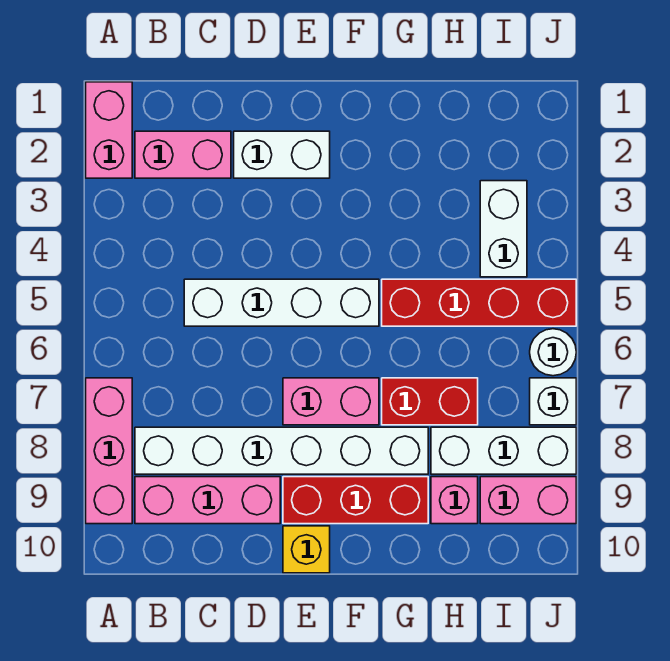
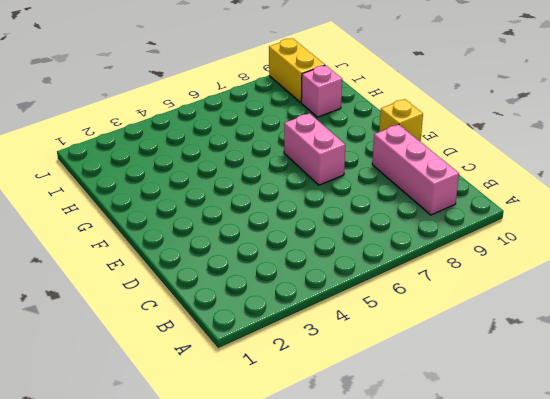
yellow 1x2 brick [269,38,325,102] -> pink 1x2 brick [480,477,576,524]
none -> pink 1x2 brick [86,82,132,178]
none -> pink 1x3 brick [86,378,132,524]
none -> pink 1x2 brick [135,131,231,178]

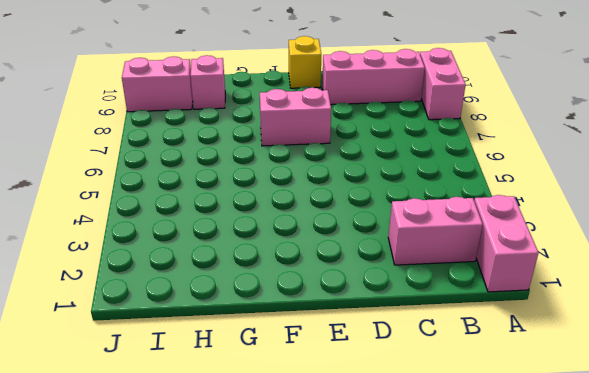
pink 1x2 brick [420,48,466,120] -> pink 1x3 brick [86,378,132,524]
none -> white 1x6 brick [135,427,428,474]
none -> white 1x4 brick [184,279,379,326]
none -> white 1x2 brick [234,131,330,178]

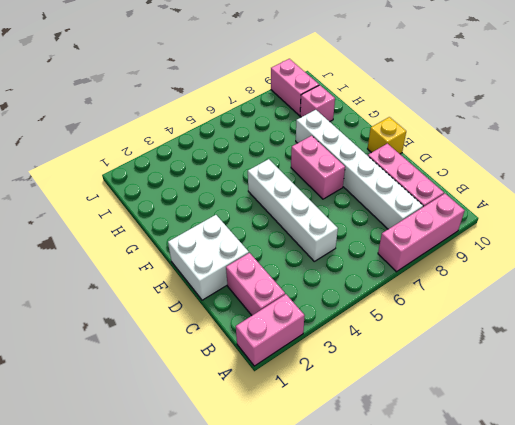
white 2x2 brick [168,215,249,300] -> white 1x2 brick [234,131,330,178]
none -> red 1x3 brick [283,477,428,524]
none -> red 1x4 brick [382,279,576,326]
none -> red 1x2 brick [382,378,478,425]

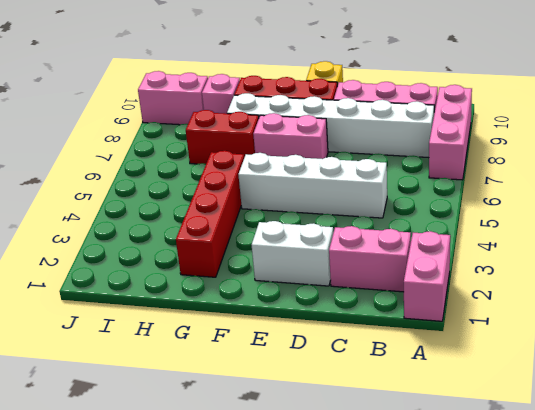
red 1x4 brick [176,151,244,277] -> red 1x4 brick turned to [382,279,576,326]
none -> white 1x3 brick [431,427,576,474]
none -> white 1x2 brick [480,181,527,277]
none -> white 1x1 round brick [530,329,576,376]

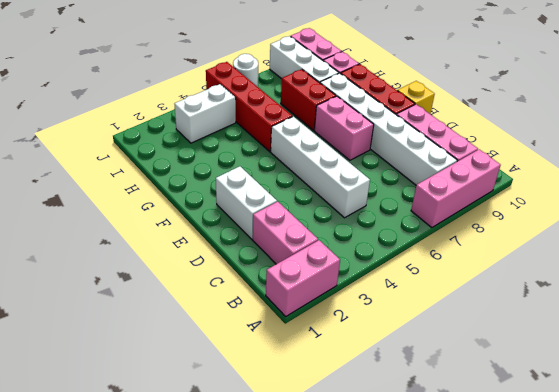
none -> white 1x1 brick [530,378,576,425]

